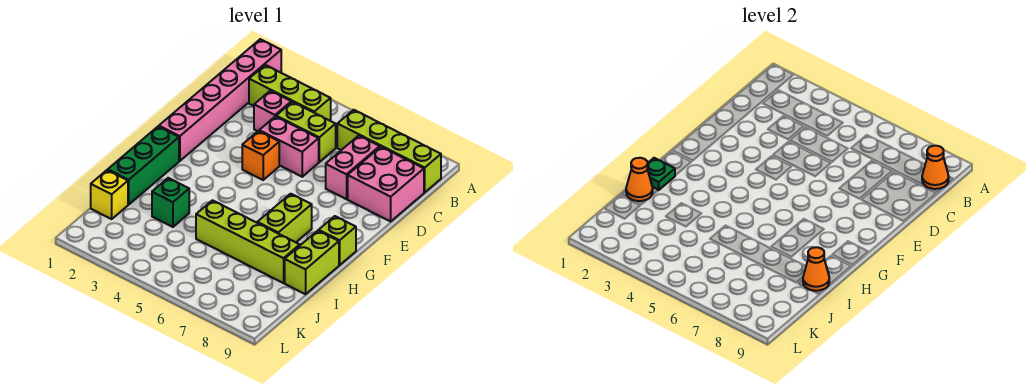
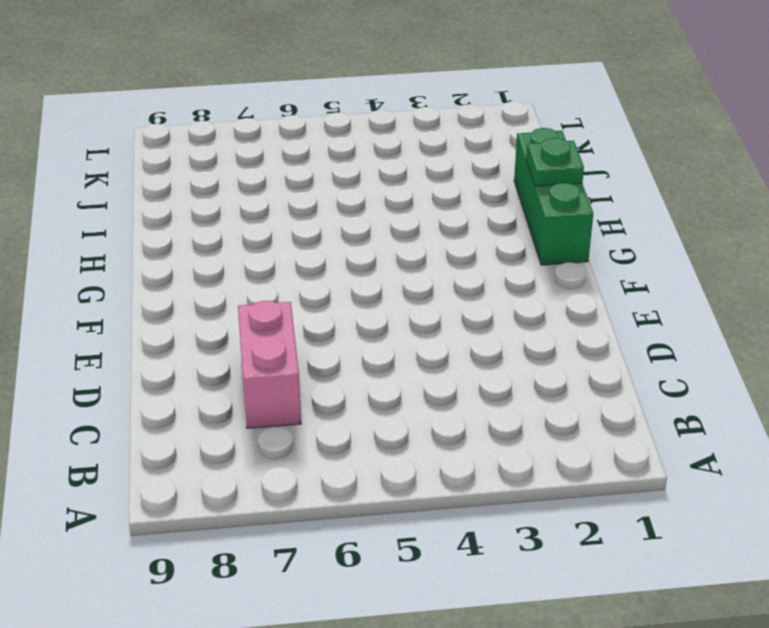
none -> pink 1x6 brick [159,39,281,161]
none -> lime 1x3 brick [249,65,331,121]
none -> lime 1x4 brick [337,110,441,192]

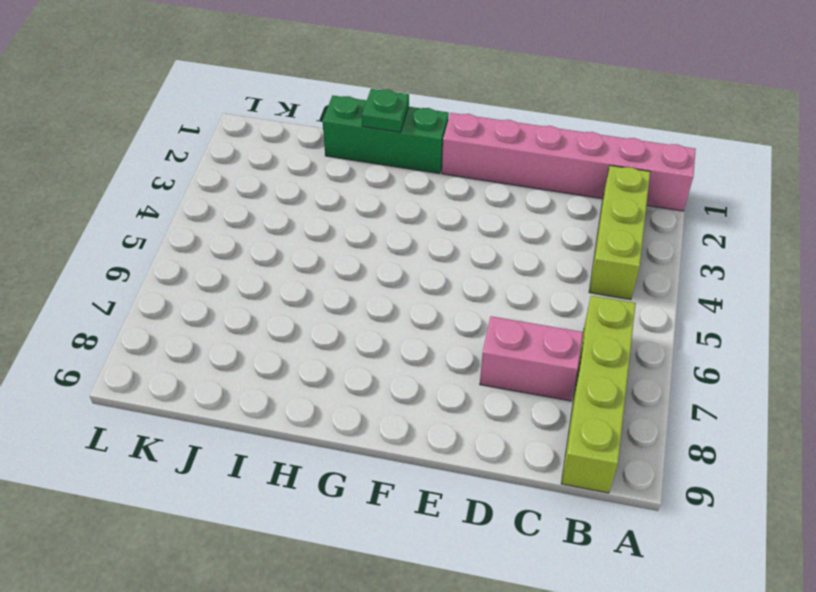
none -> pink 1x1 brick [254,91,291,131]
none -> lime 1x2 brick [276,102,336,162]
none -> pink 2x2 brick [348,147,424,221]

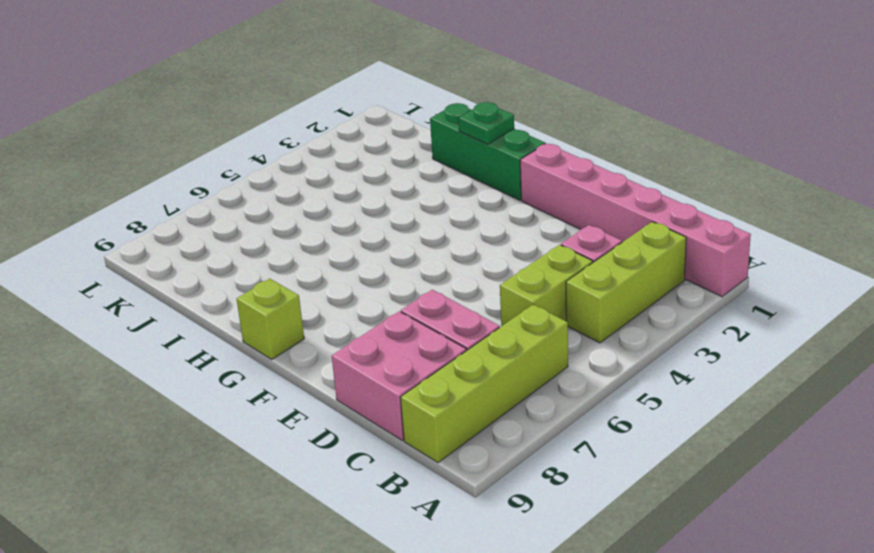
none -> pink 1x2 brick [259,116,319,177]
none -> orange 1x1 brick [242,131,279,180]
none -> lime 1x2 brick [257,194,312,242]

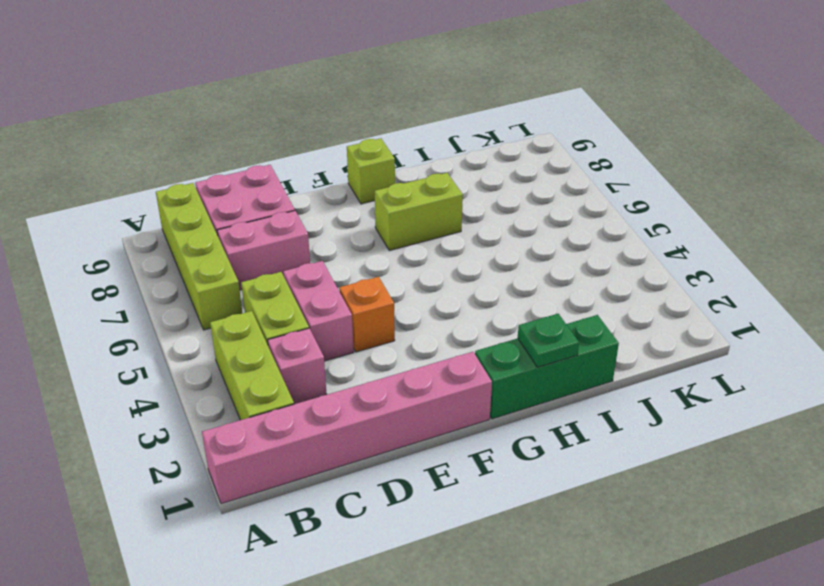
none -> lime 1x2 brick [285,231,339,294]
none -> green 1x1 brick [152,178,189,227]
none -> lime 1x4 brick [196,200,300,283]

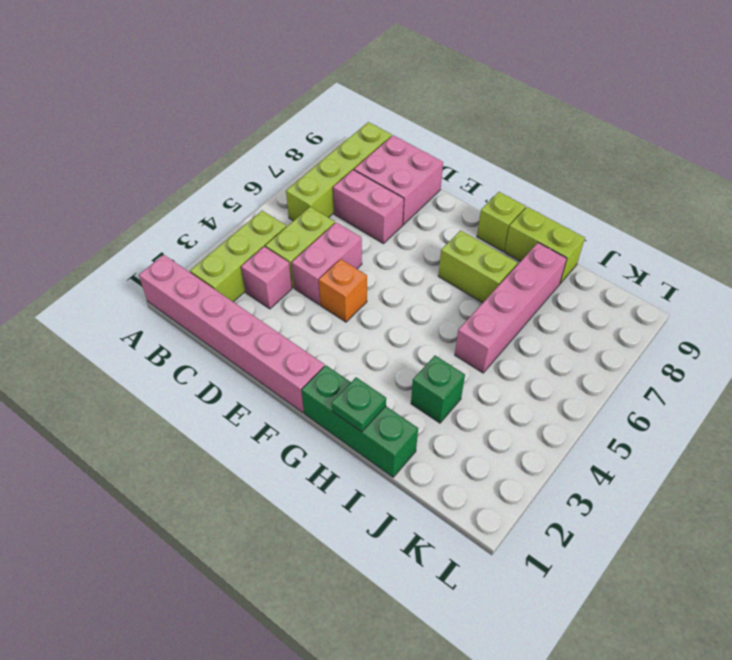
pink 1x4 brick [455,243,567,373] -> lime 1x4 brick [196,200,300,283]
none -> yellow 1x1 brick [91,170,128,219]
none -> orange 1x1 cone [922,146,949,189]
none -> orange 1x1 cone [626,158,653,201]

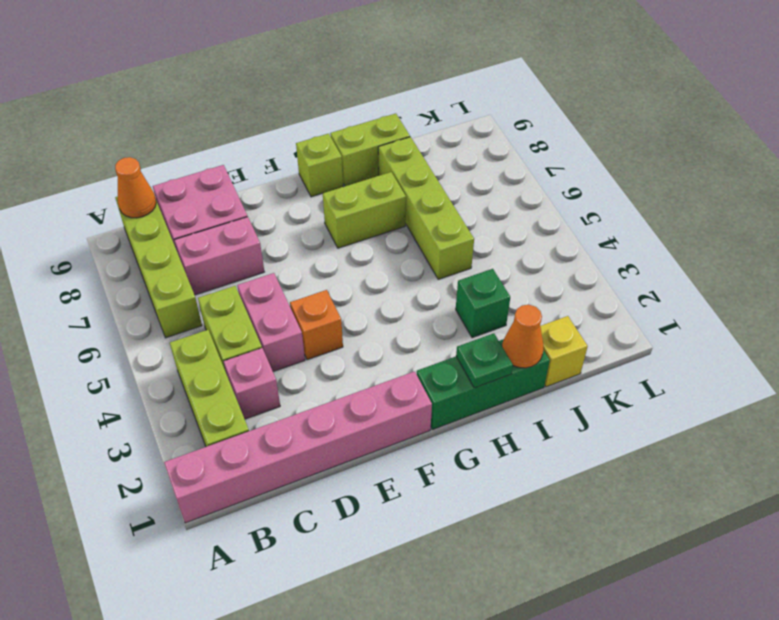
none -> orange 1x1 cone [803,247,829,291]

